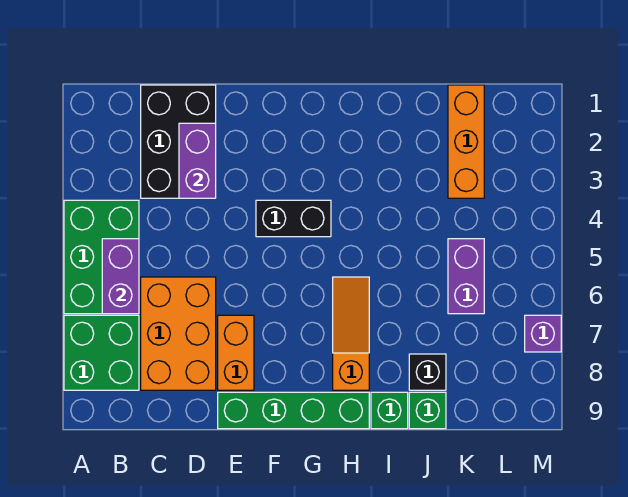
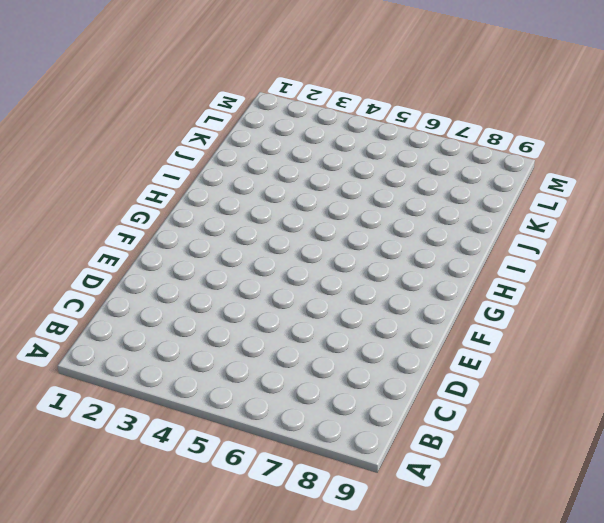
none -> green 2x3 brick [64,200,139,314]
none -> green 2x2 brick [64,315,139,390]
none -> black 2x3 brick [141,85,216,198]

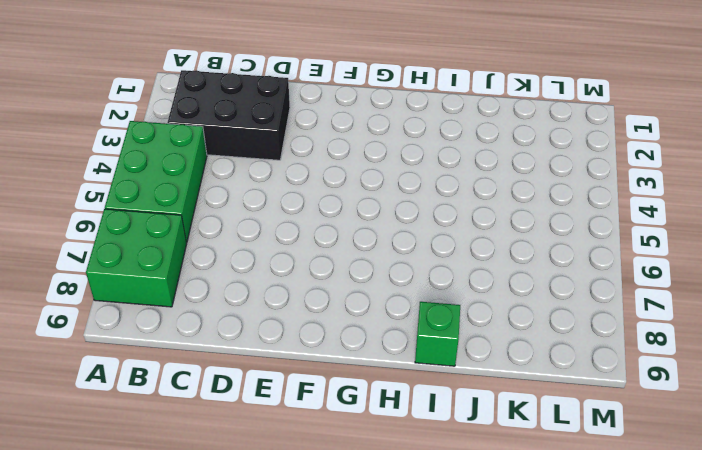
black 2x3 brick [168,70,290,160] -> black 2x3 brick turned to [141,85,216,198]
none -> orange 2x3 brick [141,277,216,390]
none -> orange 1x2 brick [218,315,254,390]
none -> green 1x4 brick [218,392,369,429]

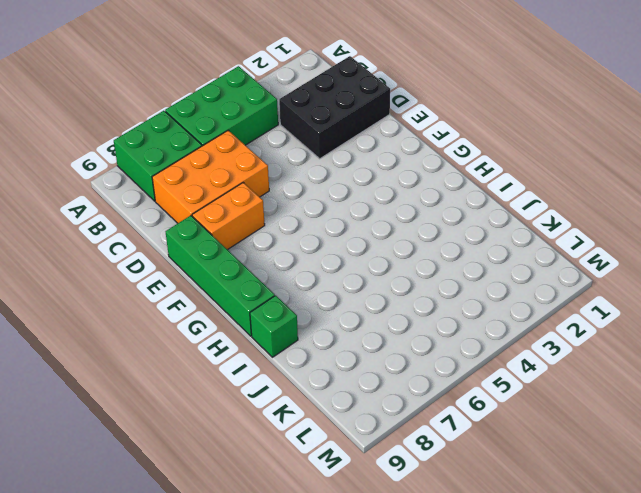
none -> black 1x2 brick [256,200,331,237]
none -> orange 1x3 slope [333,277,369,390]
none -> black 1x1 brick [409,354,446,390]

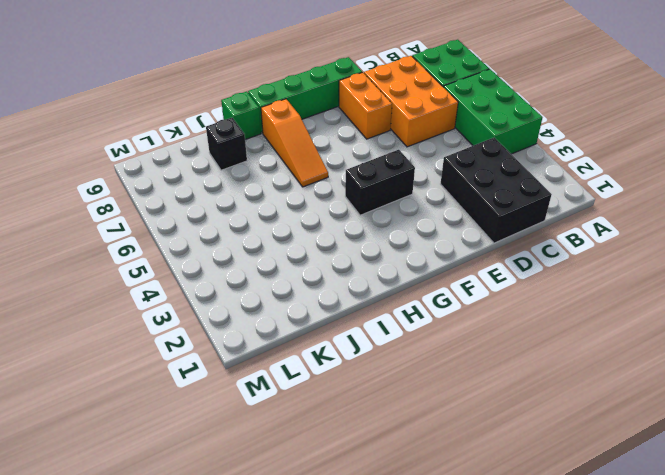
none -> green 1x1 brick [409,392,446,429]
none -> orange 1x3 brick [448,85,484,198]
none -> purple 1x2 brick [448,239,484,314]

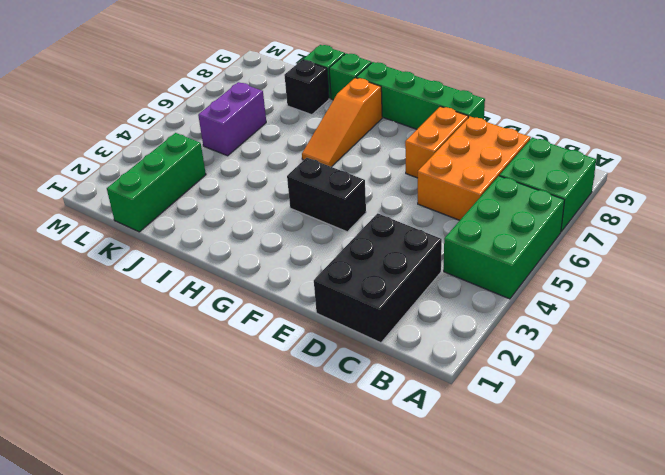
green 1x3 brick [107,133,206,232] -> orange 1x3 brick [448,85,484,198]
none -> purple 1x1 brick [525,315,561,352]
none -> purple 1x2 brick [102,239,139,314]
none -> purple 1x2 brick [179,123,216,198]

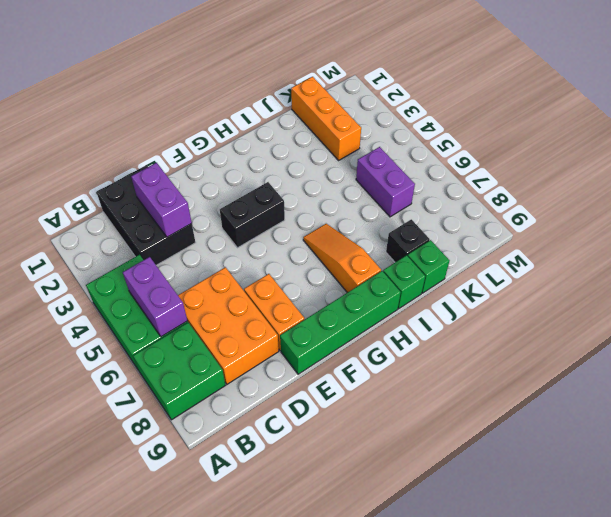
none -> purple 1x1 brick [525,315,561,352]

